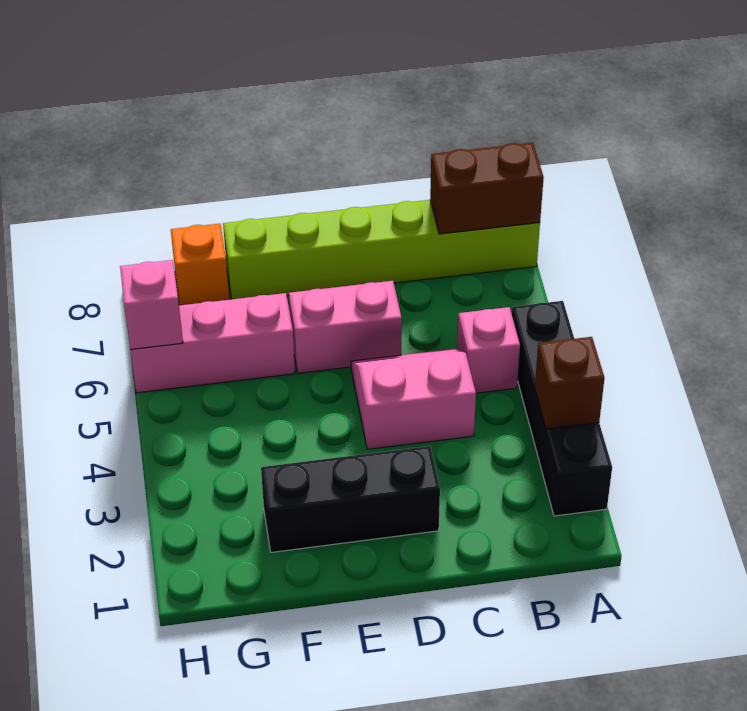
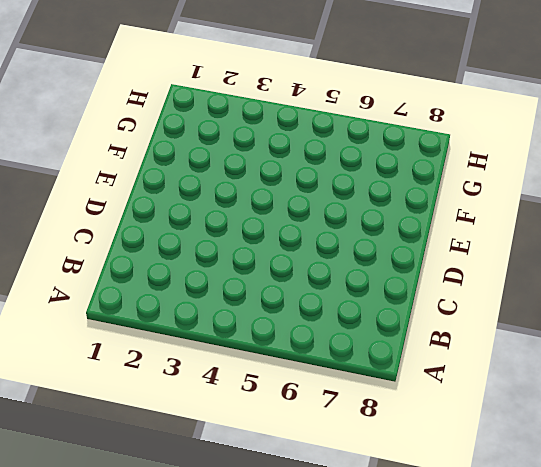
none -> black 1x4 brick [512,301,612,516]
none -> lime 1x6 brick [223,200,540,299]

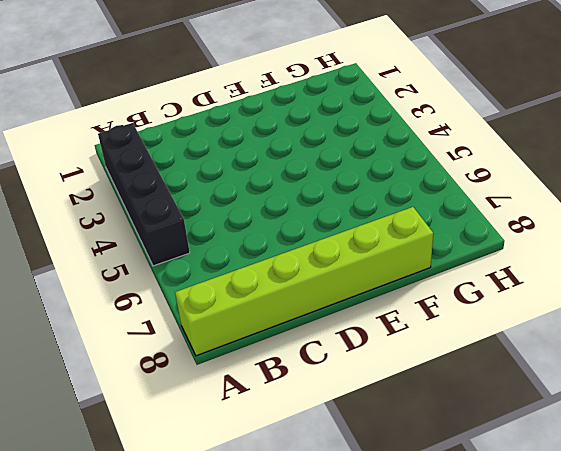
none -> pink 1x1 brick [457,307,520,393]
none -> pink 2x2 slope [351,349,476,449]

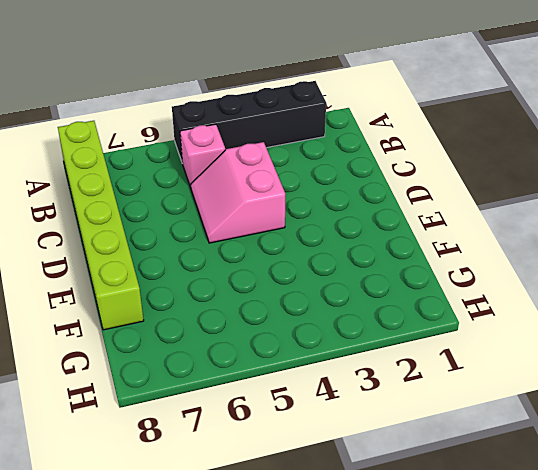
none -> black 1x3 brick [261,446,440,552]
none -> pink 1x2 brick [289,281,402,373]

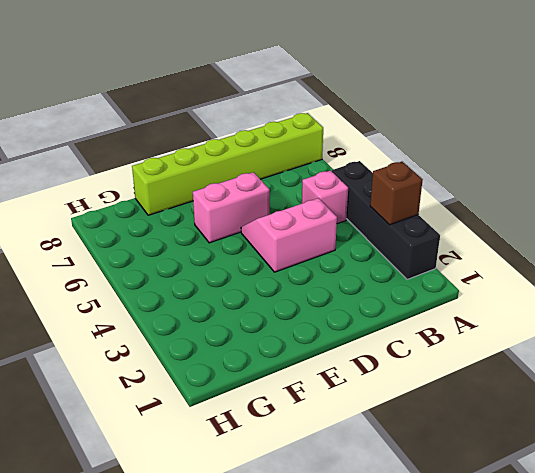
none -> black 1x3 brick [261,446,440,552]
none -> pink 1x3 brick [130,293,295,393]

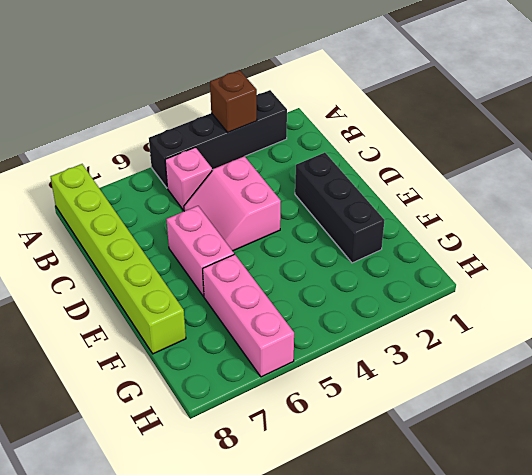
none -> orange 1x1 brick [171,224,229,305]
none -> brown 1x2 brick [430,143,544,234]

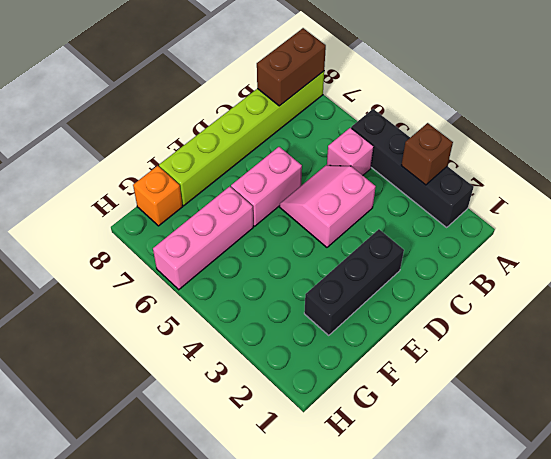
none -> pink 1x1 brick [120,260,183,350]

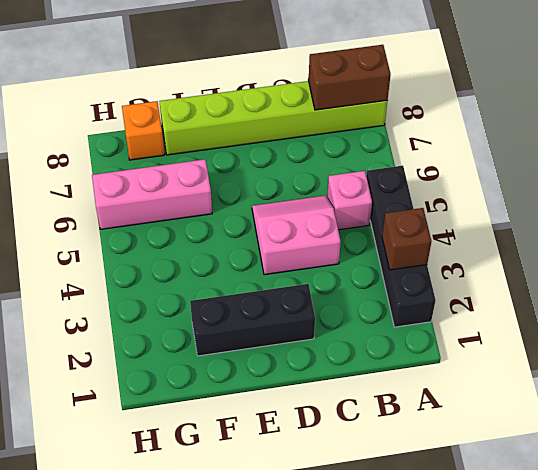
none -> pink 1x2 brick [289,281,402,373]
none -> pink 1x1 brick [120,260,183,350]

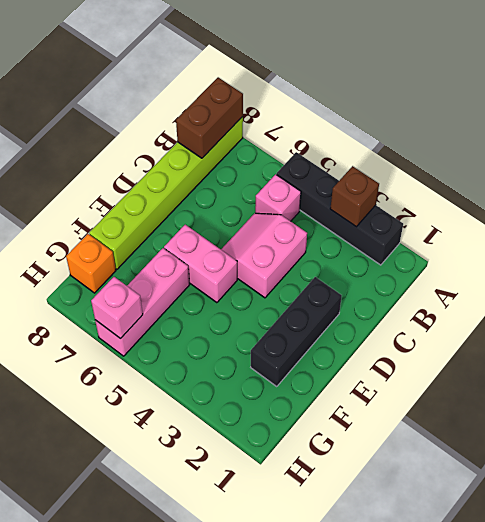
pink 1x2 brick [164,225,237,303] -> pink 1x2 brick turned to [289,281,402,373]

